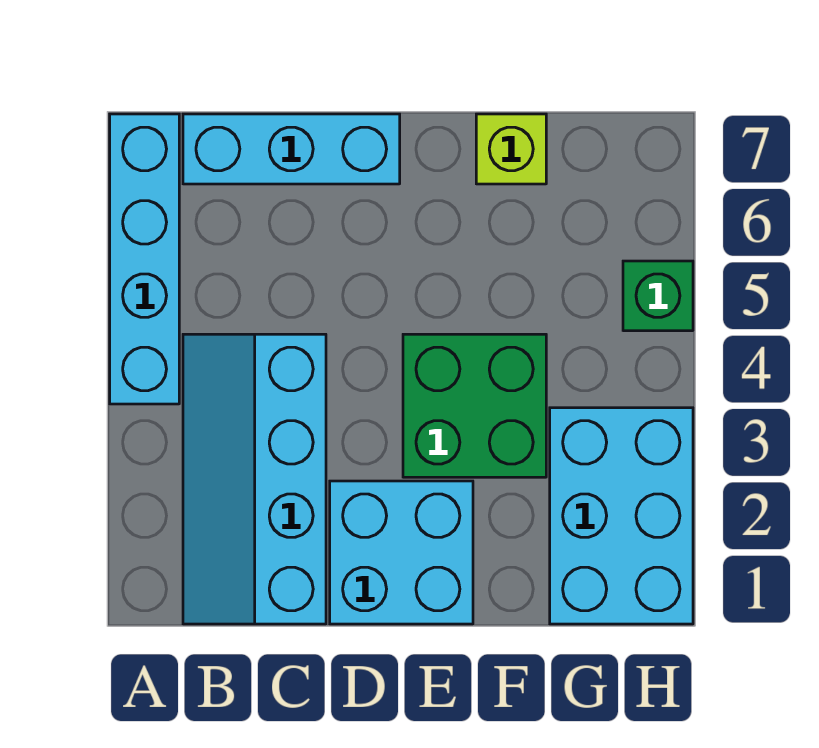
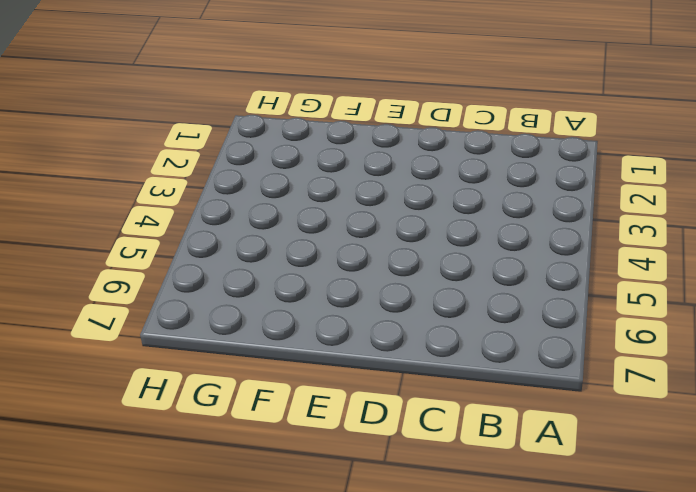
none -> cyan 1x4 brick [110,114,179,404]
none -> cyan 2x4 slope [183,334,326,624]

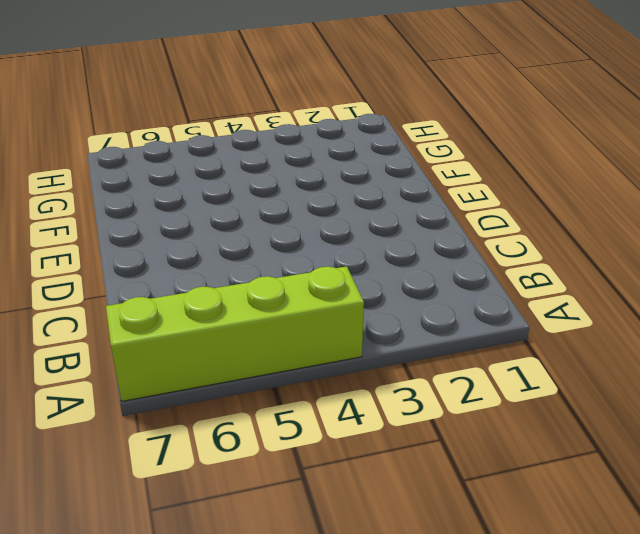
lime 1x4 brick [106,266,364,401] -> cyan 1x4 brick [110,114,179,404]
none -> cyan 2x4 slope [183,334,326,624]
none -> cyan 1x3 brick [183,114,400,184]

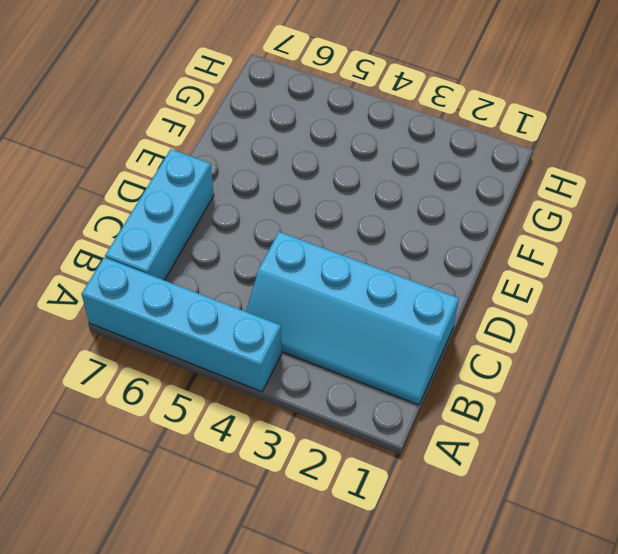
none -> cyan 2x2 brick [330,481,473,624]
none -> green 2x2 brick [403,334,546,477]

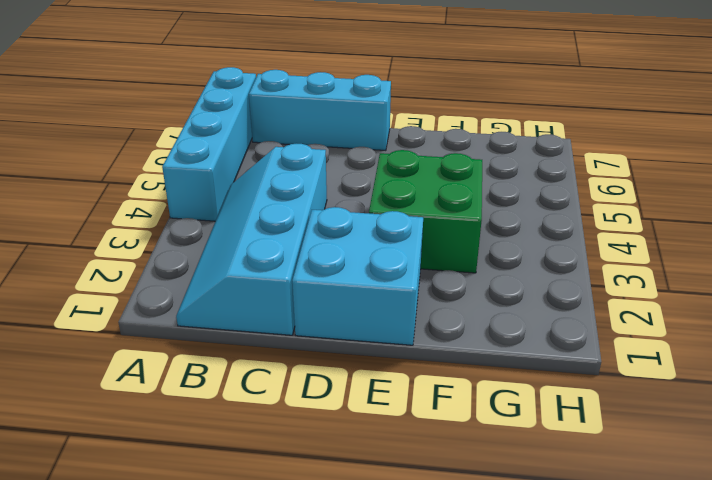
none -> lime 1x1 brick [476,114,546,184]
none -> cyan 2x3 brick [550,408,693,624]

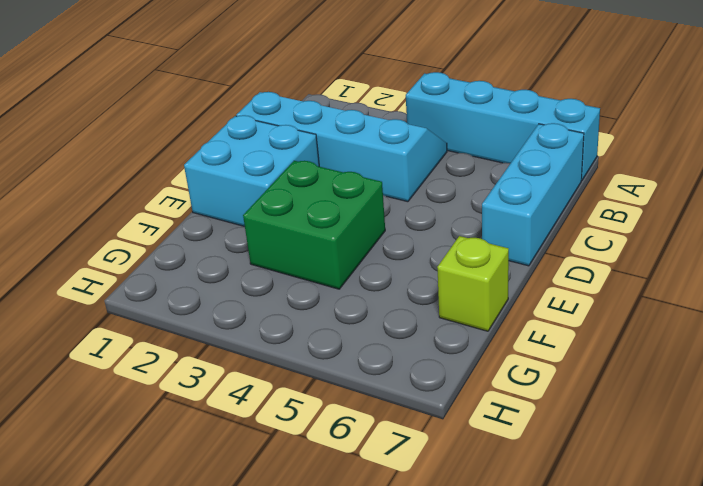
none -> cyan 2x3 brick [550,408,693,624]
none -> green 1x1 brick [623,261,693,331]

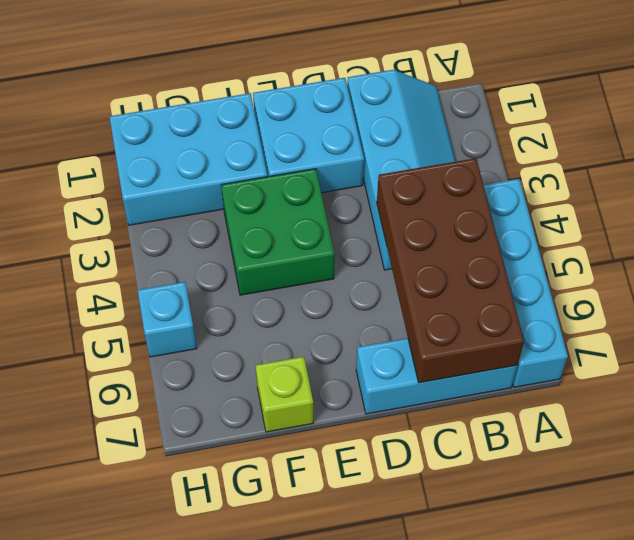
brown 2x4 brick [377,158,524,383] -> none
cyan 2x3 brick [110,93,267,225] -> cyan 2x3 brick turned to [550,408,693,624]
cyan 1x1 brick [138,282,197,357] -> green 1x1 brick [623,261,693,331]

